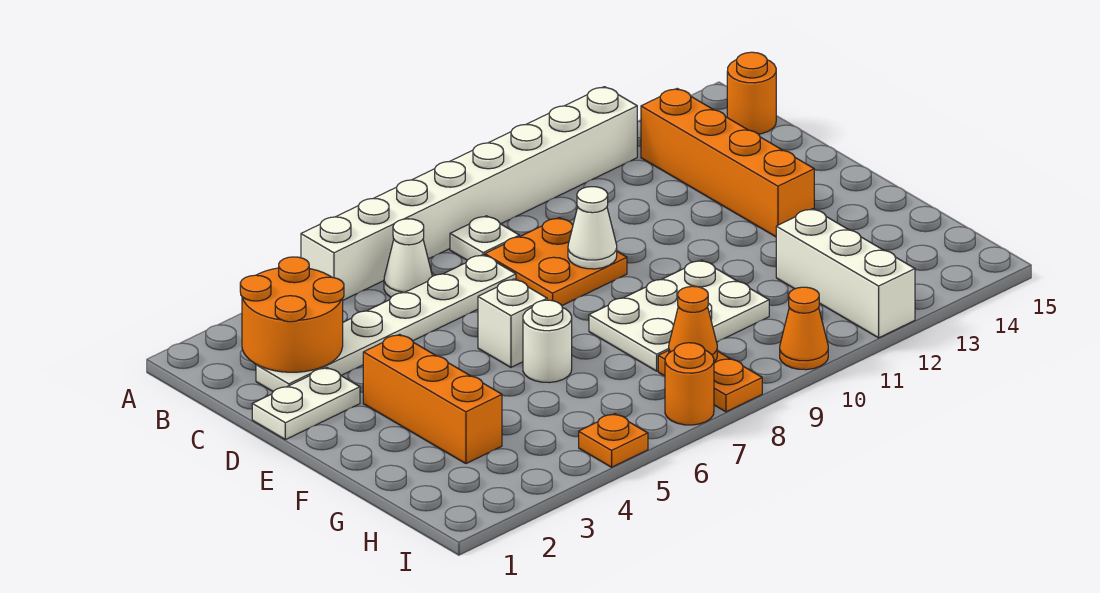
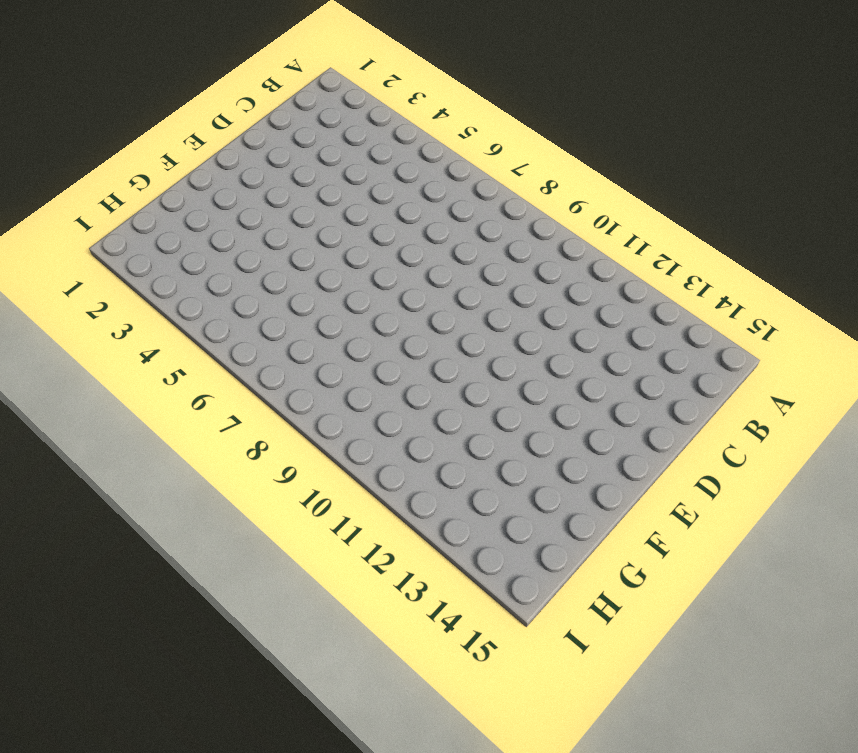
none -> white 1x8 brick [301,87,638,300]
none -> white 1x1 cone [384,219,432,297]
none -> white 1x1 plate [450,216,519,260]

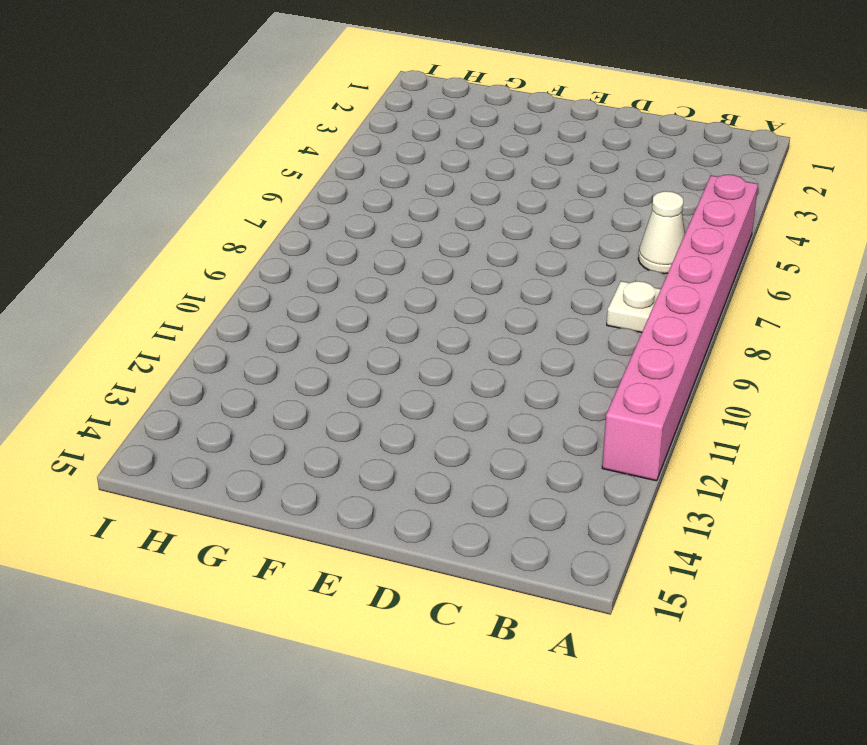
pink 1x8 brick [602,175,758,481] -> white 1x8 brick [301,87,638,300]
none -> orange 1x4 brick [641,89,814,237]
none -> orange 1x1 round brick [727,52,776,134]
none -> white 1x6 plate [256,255,516,391]

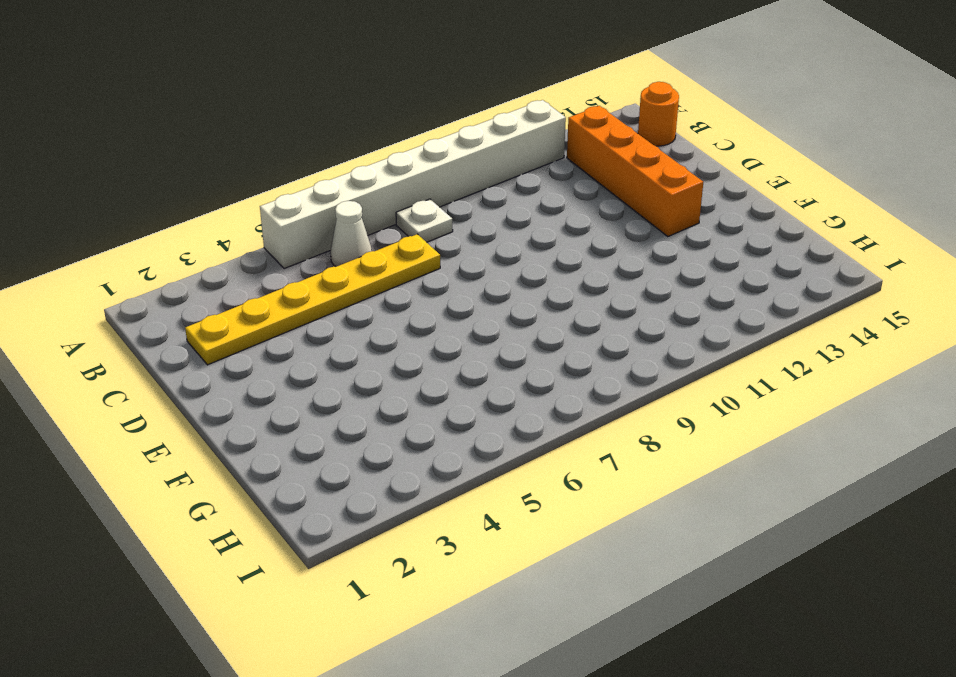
yellow 1x6 plate [185,234,440,365] -> white 1x6 plate [256,255,516,391]
none -> orange 2x2 plate [485,218,627,306]
none -> white 1x2 plate [252,368,360,440]
none -> orange 1x3 brick [363,334,502,464]

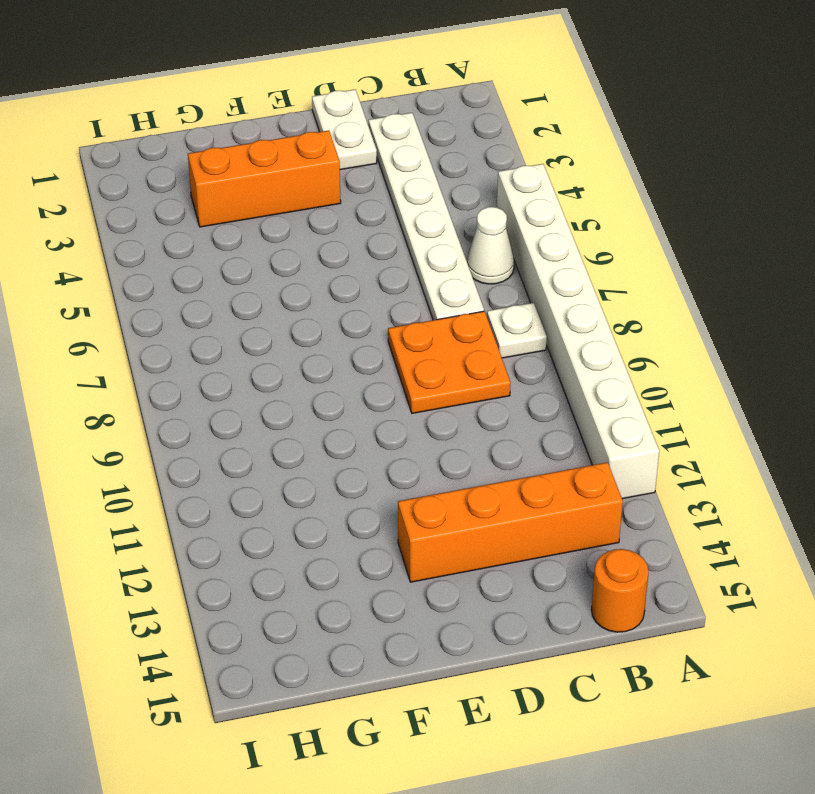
none -> white 1x1 brick [478,279,547,367]
none -> white 1x1 round brick [523,300,572,383]
none -> white 2x3 plate [589,260,769,371]

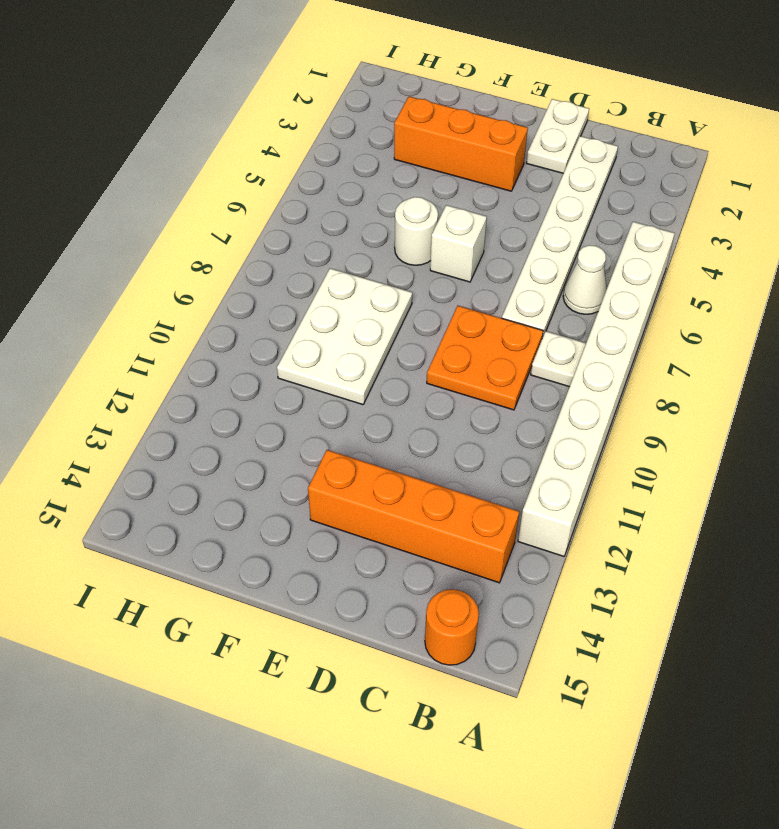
none -> white 1x3 brick [776,209,915,338]
none -> orange 1x2 plate [658,350,762,412]
none -> orange 1x1 plate [579,414,648,467]

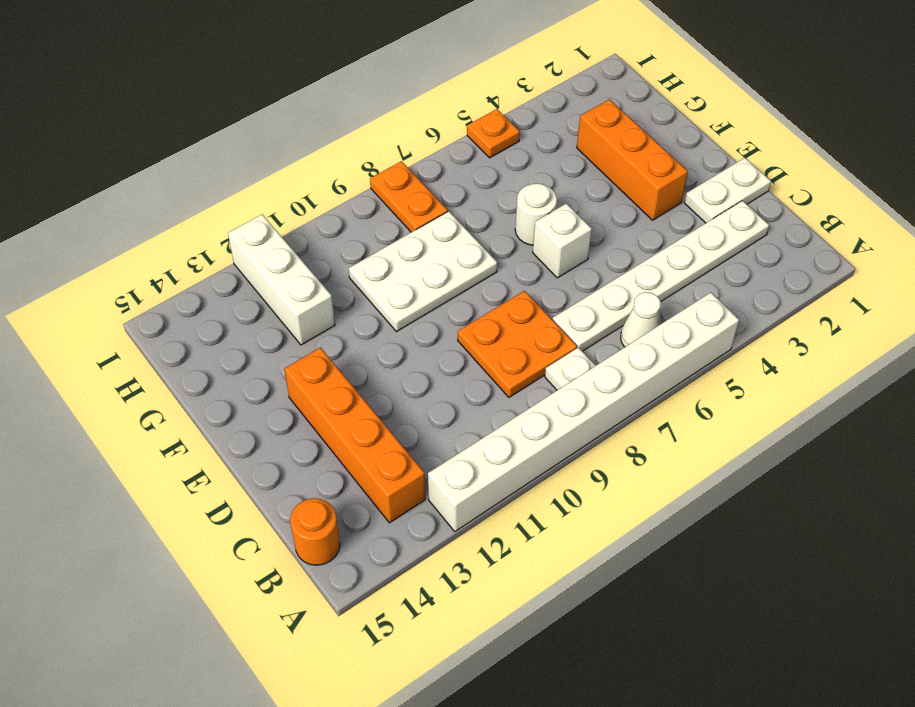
none -> orange 1x1 round brick [665,343,714,425]
none -> orange 1x1 cone [780,287,828,370]
none -> orange 2x2 round brick [240,257,344,372]

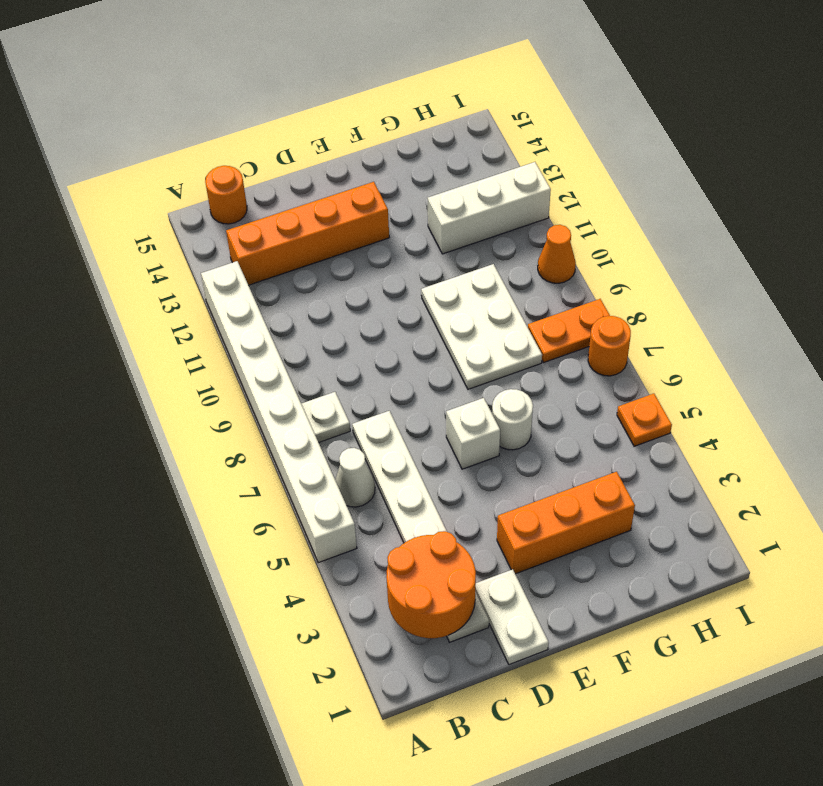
none -> orange 2x2 plate [485,218,627,306]
none -> white 1x1 cone [568,187,617,269]
none -> orange 1x1 cone [669,286,717,362]

